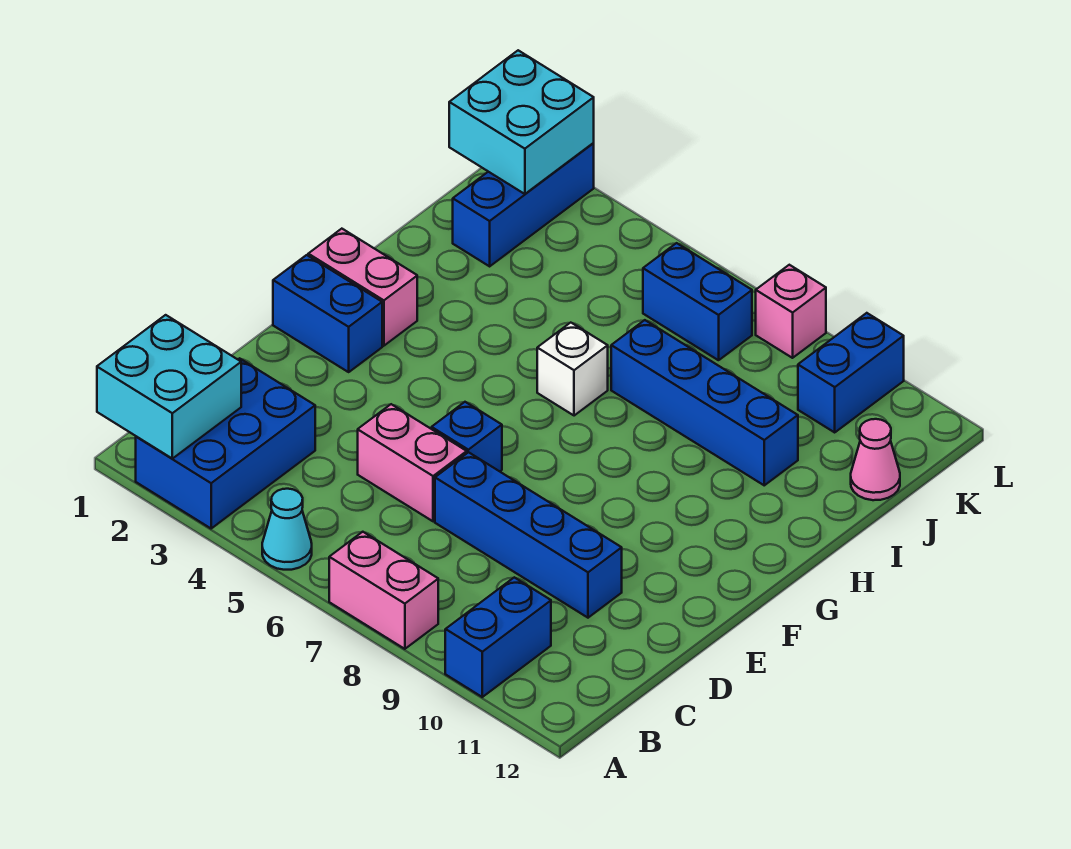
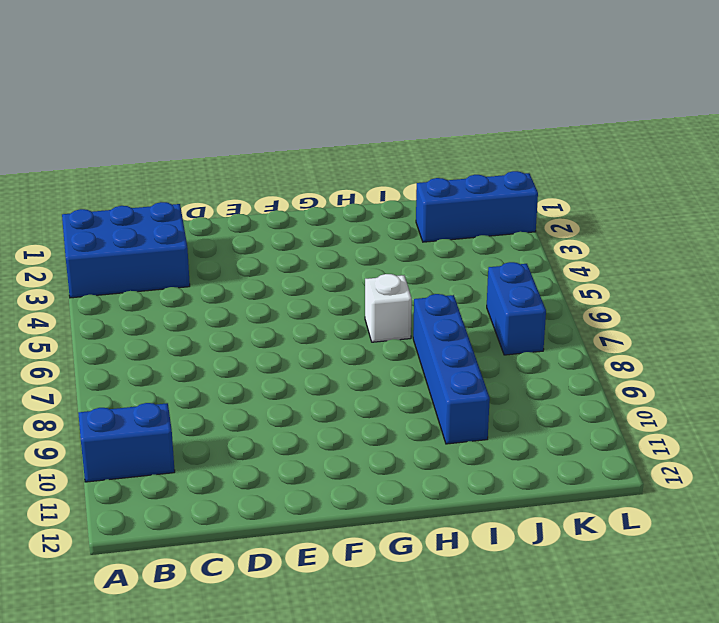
none -> cyan 1x1 cone [262,489,312,570]
none -> pink 1x2 brick [329,532,438,649]
none -> pink 1x2 brick [358,404,467,521]

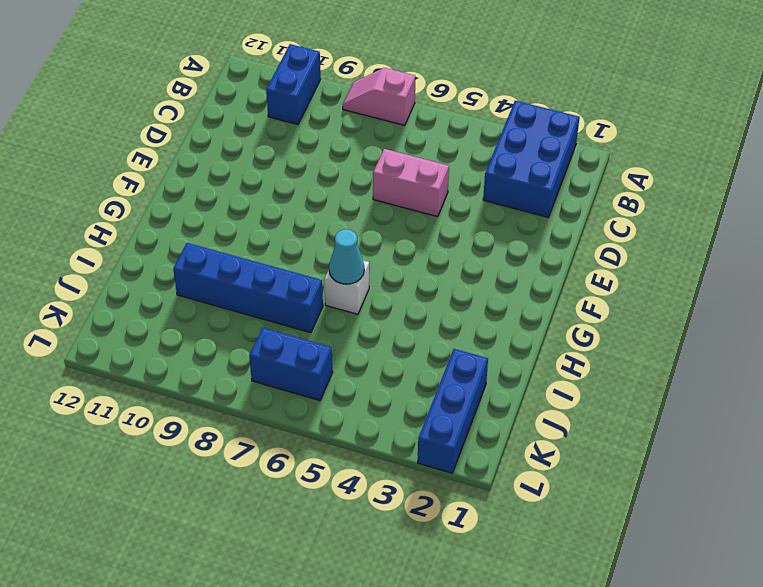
pink 1x2 slope [343,68,415,125] -> pink 1x2 brick [329,532,438,649]
cyan 1x1 cone [329,229,364,284] -> cyan 1x1 cone moved to [262,489,312,570]
none -> blue 1x4 brick [435,452,622,618]
none -> blue 1x1 brick [432,402,502,471]
none -> blue 1x2 brick [273,255,382,372]

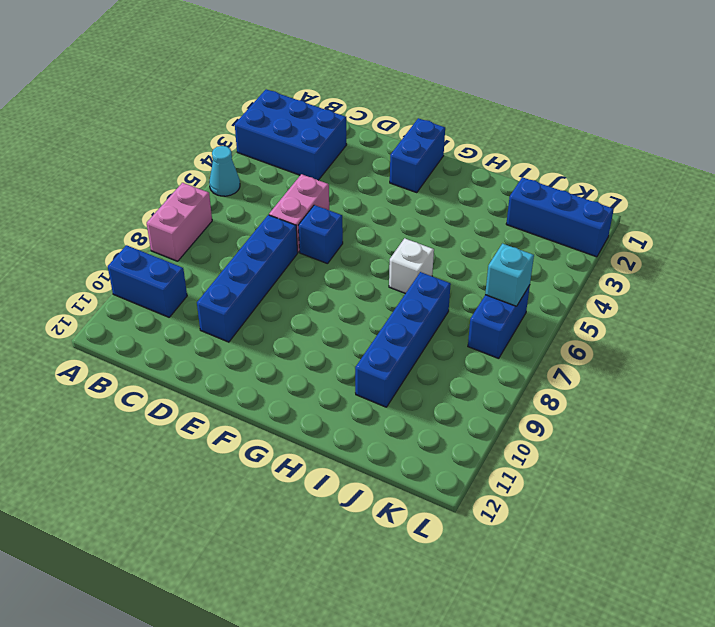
cyan 1x1 brick [485,244,534,306] -> none
none -> pink 1x2 brick [308,229,417,346]
none -> pink 1x1 cone [851,419,900,500]
none -> blue 1x2 brick [798,313,904,432]

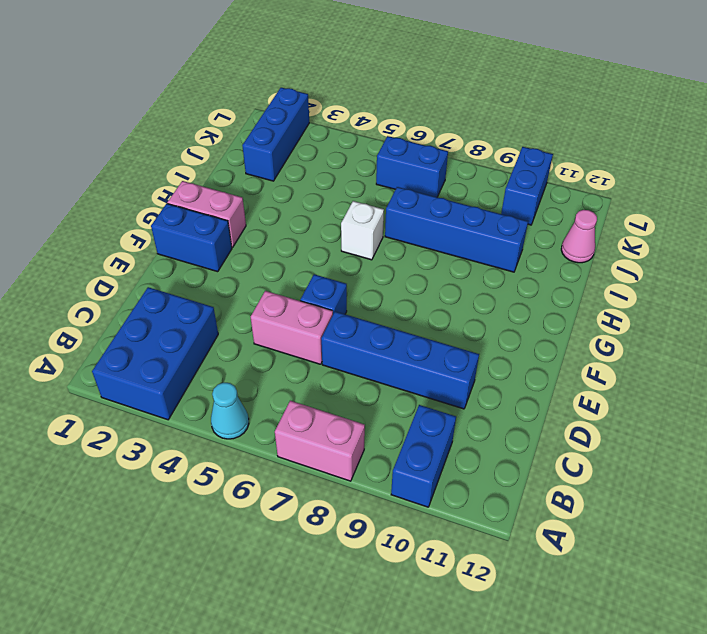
none -> pink 1x1 brick [756,265,826,358]
none -> cyan 2x2 brick [97,315,241,459]
none -> cyan 2x2 brick [449,50,594,194]

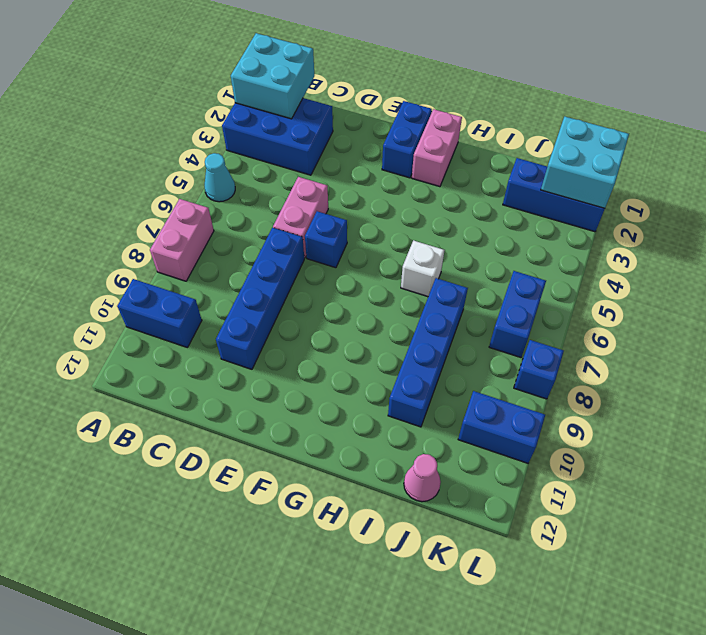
blue 1x1 brick [514,340,564,399] -> pink 1x1 brick [756,265,826,358]

